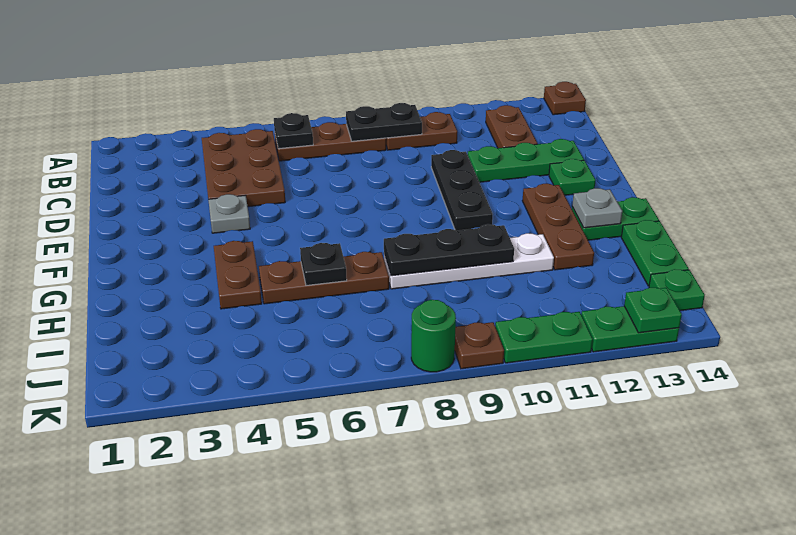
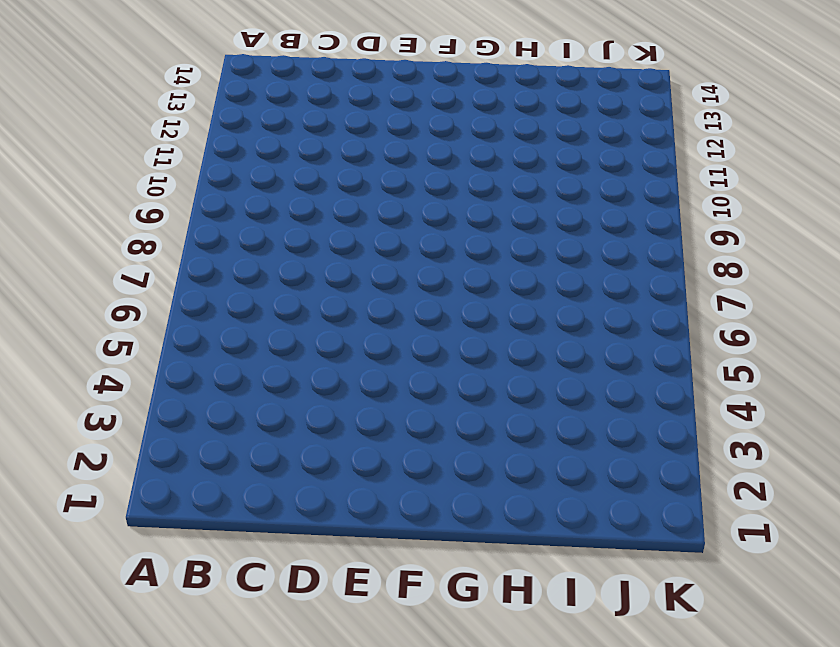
none -> brown 1x1 plate [544,82,586,115]
none -> brown 2x3 plate [202,129,285,207]
none -> brown 1x3 plate [275,122,386,161]

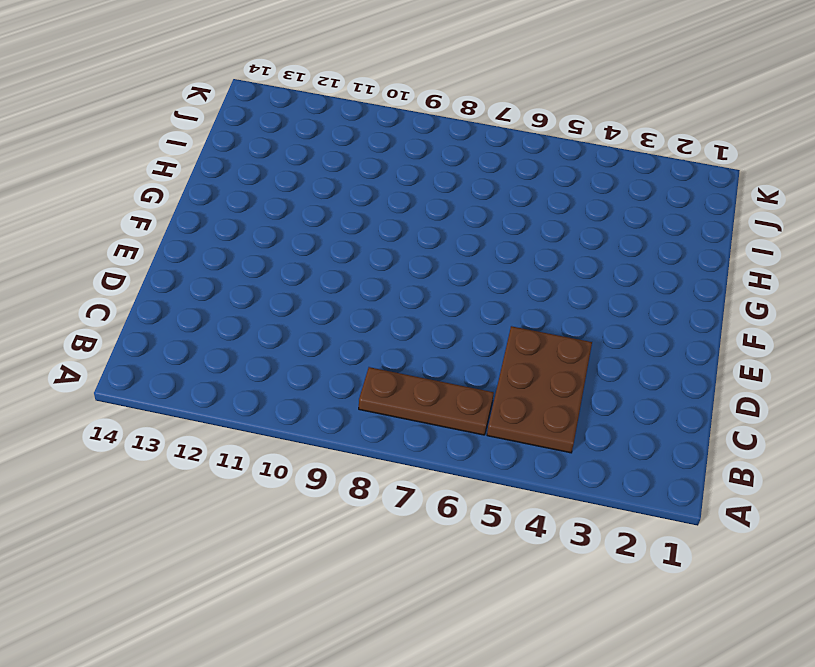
none -> brown 1x1 plate [544,82,586,115]
none -> brown 1x2 plate [386,112,457,150]
none -> brown 1x2 plate [486,105,537,148]

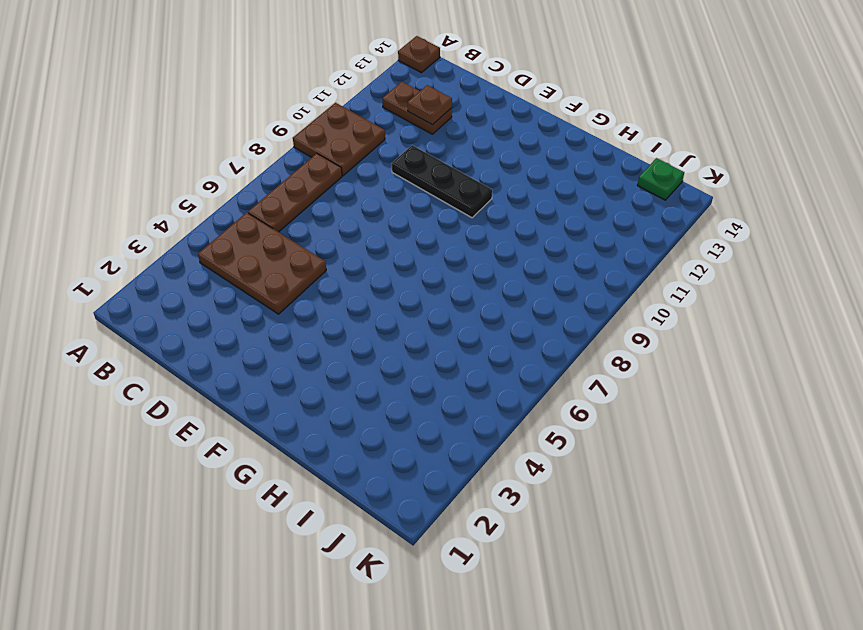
brown 2x2 plate [293,103,385,176] -> brown 1x2 plate [386,112,457,150]
brown 1x1 plate [408,85,452,125] -> brown 1x1 plate moved to [455,322,504,369]
none -> green 1x3 plate [468,139,584,182]
none -> grey 1x1 plate [208,194,250,233]
none -> green 1x1 plate [549,159,596,195]

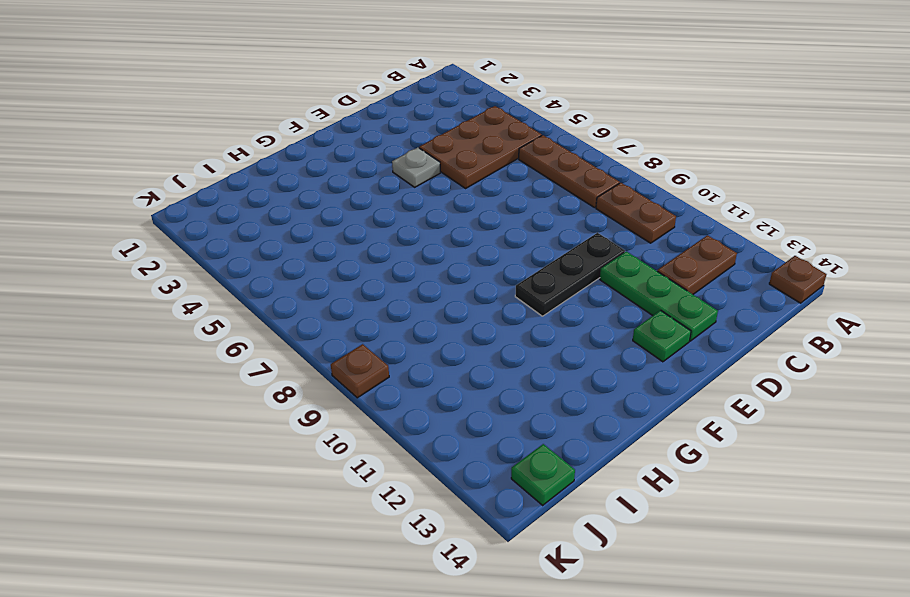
none -> brown 1x3 plate [522,184,594,270]
none -> brown 1x2 plate [214,241,262,309]
none -> green 1x2 plate [572,197,659,240]

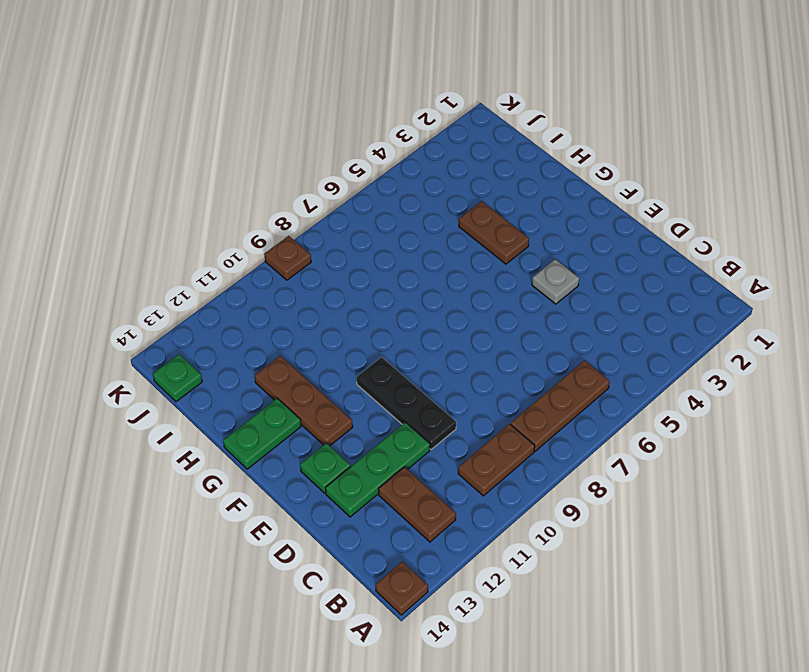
none -> brown 2x3 plate [202,129,285,207]
none -> brown 1x3 plate [259,252,389,304]
none -> white 1x4 plate [384,233,554,289]

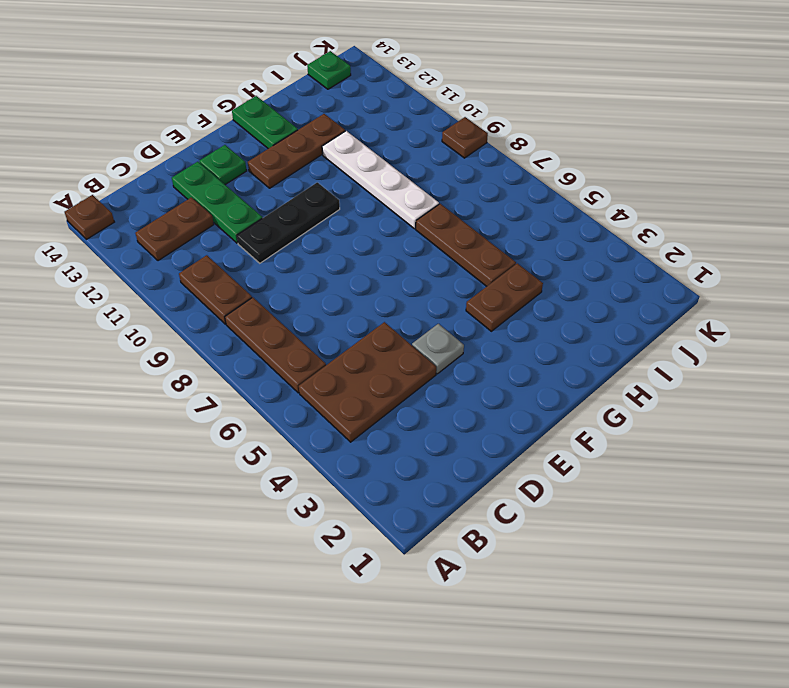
none -> green 1x2 plate [621,220,689,286]
none -> green 1x1 round brick [411,300,456,372]
none -> green 1x2 plate [495,312,593,363]

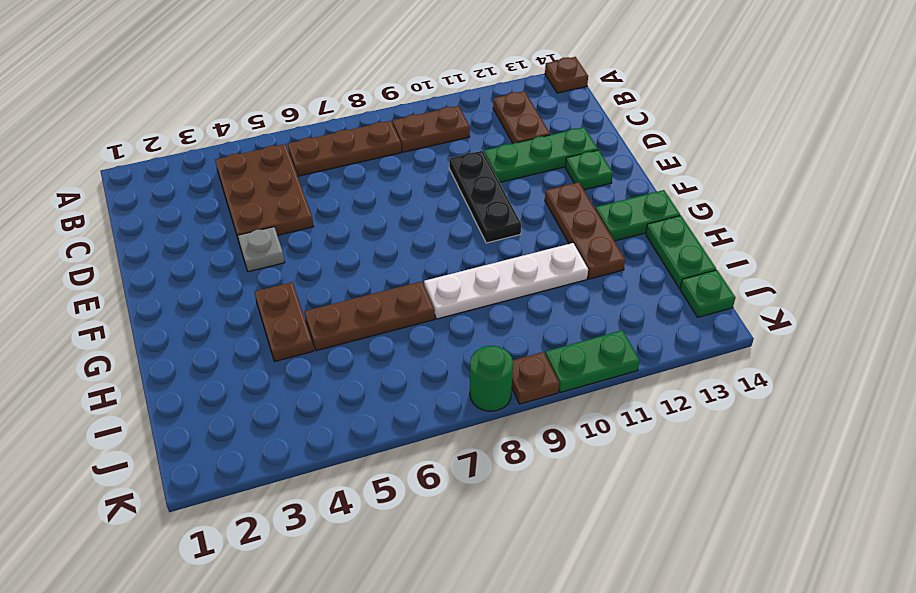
none -> green 1x2 plate [581,306,679,352]
none -> black 1x1 plate [274,113,313,149]
none -> black 1x2 plate [346,103,422,141]

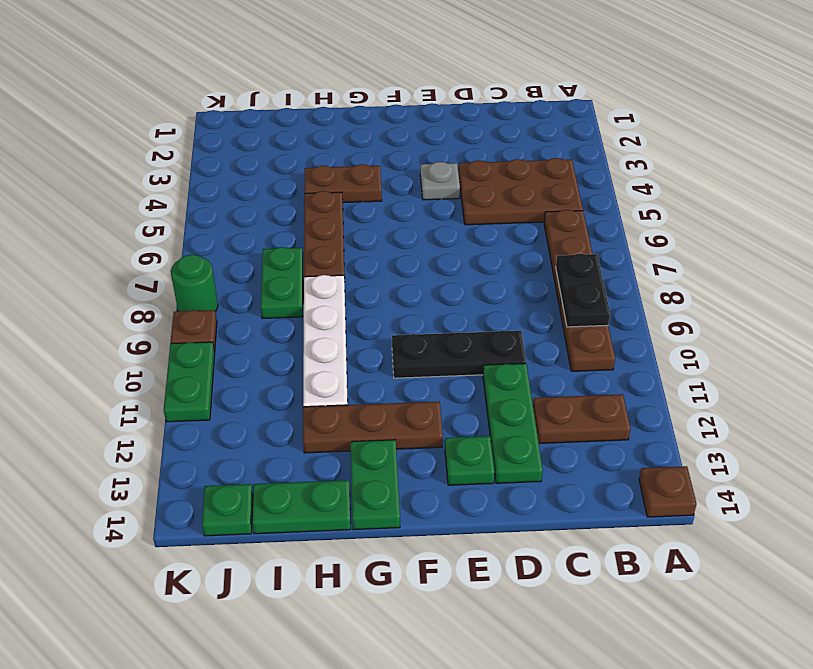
green 1x2 plate [261,247,303,318] -> green 1x2 plate moved to [581,306,679,352]
none -> black 1x1 plate [274,113,313,149]
none -> grey 1x1 plate [572,188,622,228]
none -> black 1x1 plate [300,243,347,285]

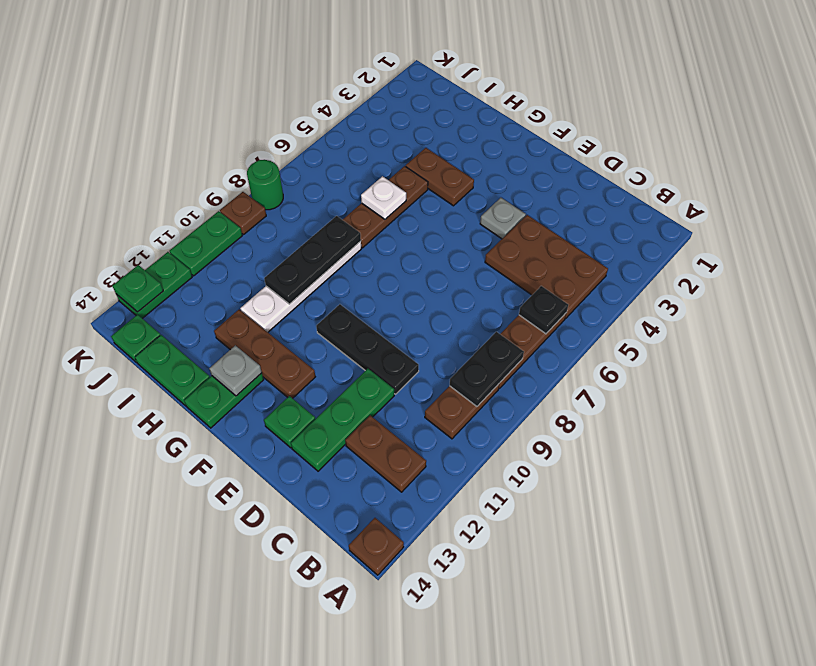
white 1x1 plate [361,176,406,219] -> black 1x1 plate [300,243,347,285]

